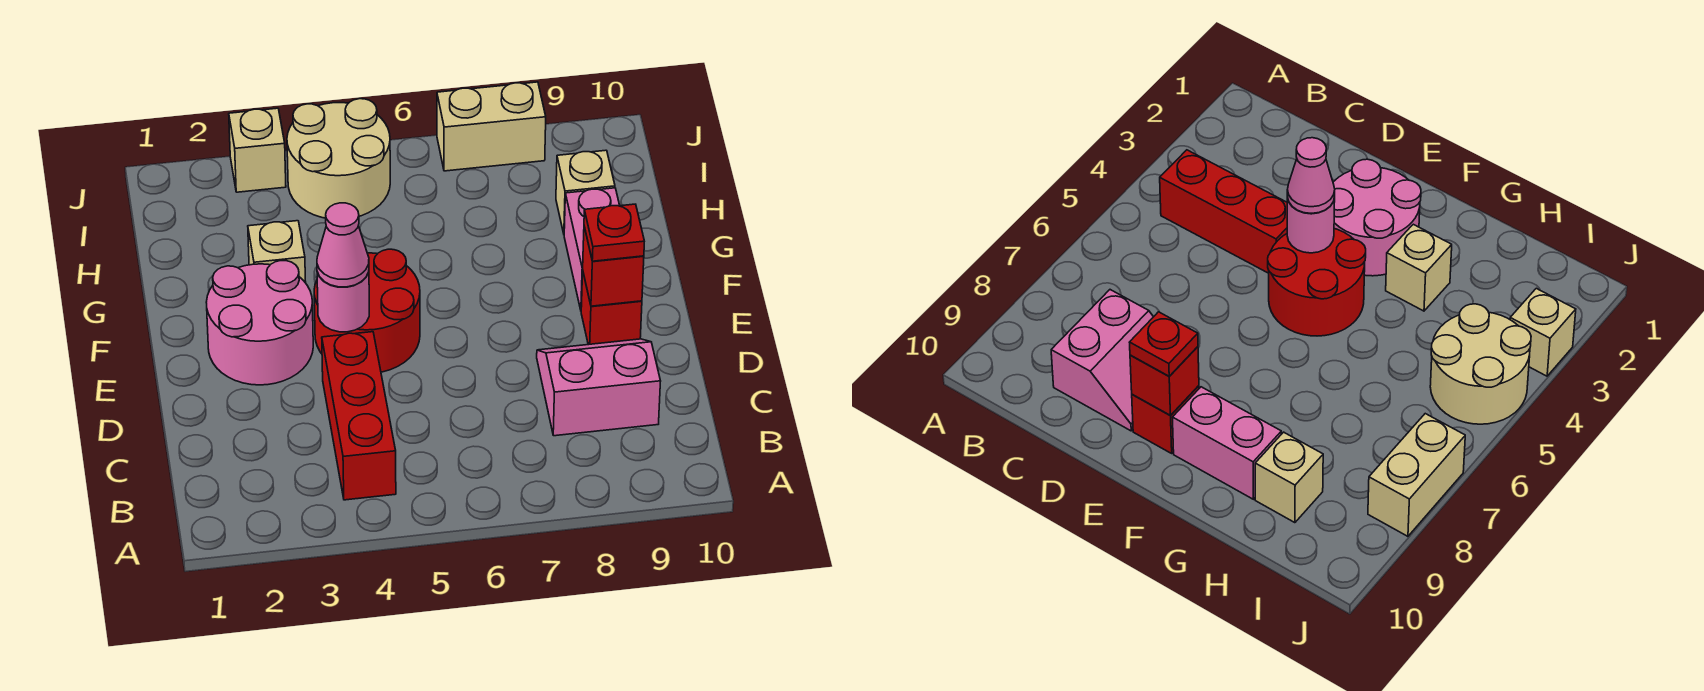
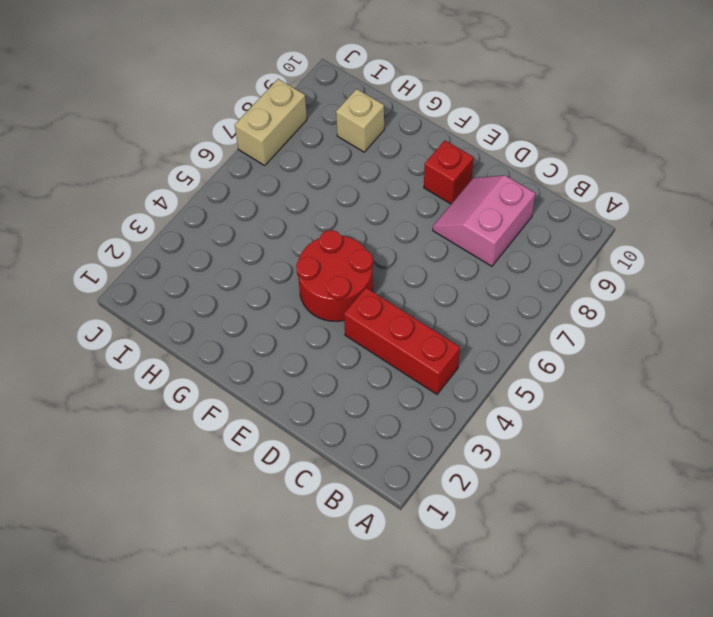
none -> pink 2x2 round brick [206,261,313,385]
none -> pink 1x2 brick [564,188,620,310]
none -> tan 1x1 brick [248,221,306,283]

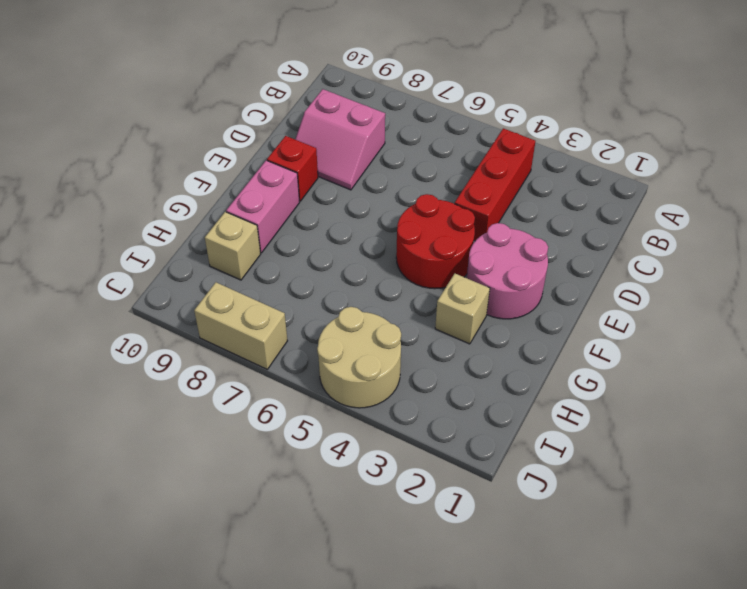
none -> tan 1x1 brick [229,108,286,192]
none -> pink 1x1 round brick [317,272,369,332]
none -> red 1x1 brick [583,227,644,306]

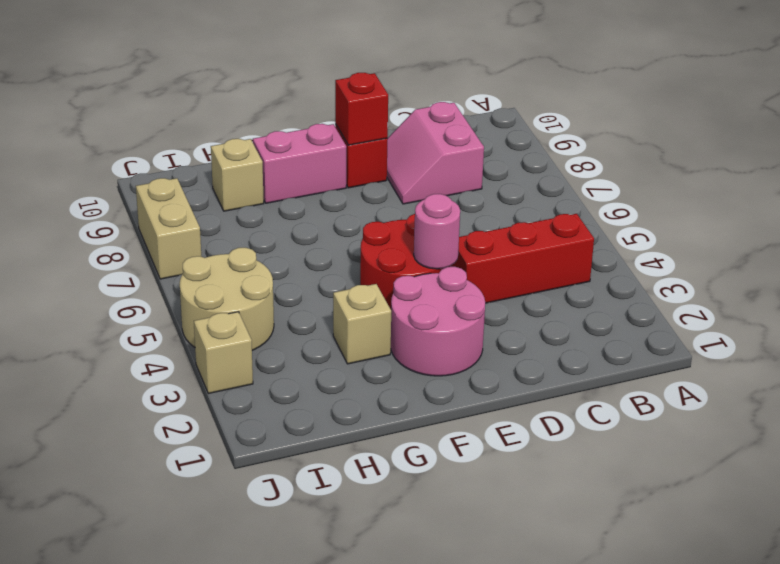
none -> pink 1x1 cone [317,203,369,287]
none -> red 1x1 plate [584,204,644,261]

